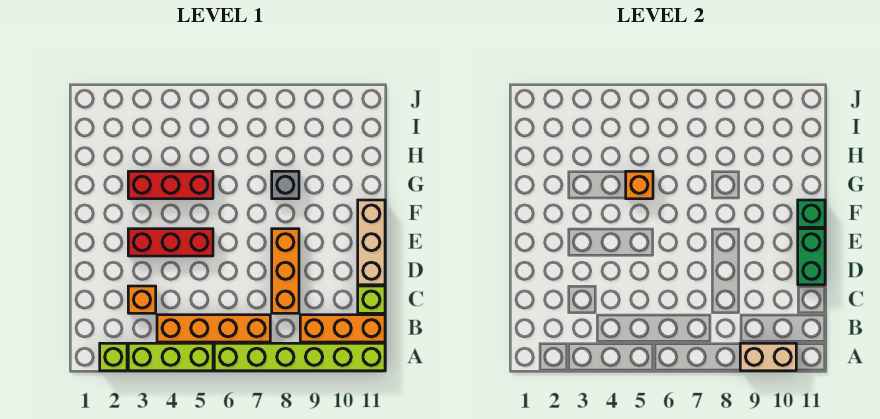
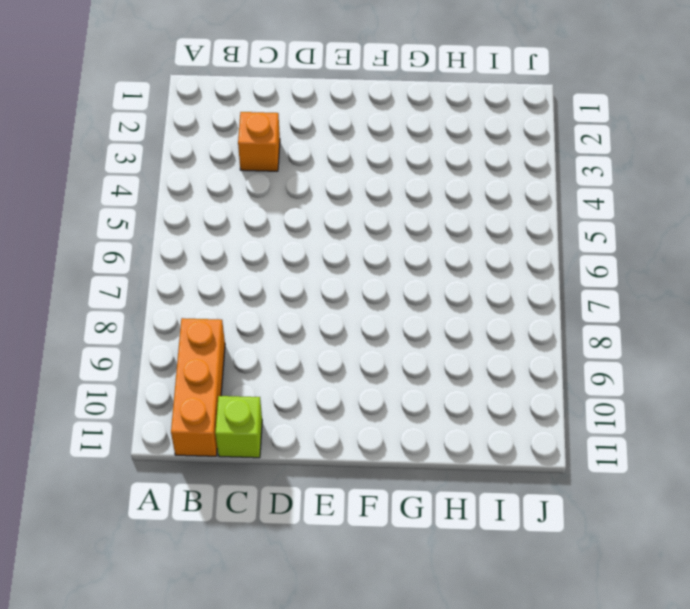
none -> lime 1x1 brick [100,343,127,371]
none -> lime 1x3 brick [128,343,213,371]
none -> lime 1x6 brick [214,343,385,371]

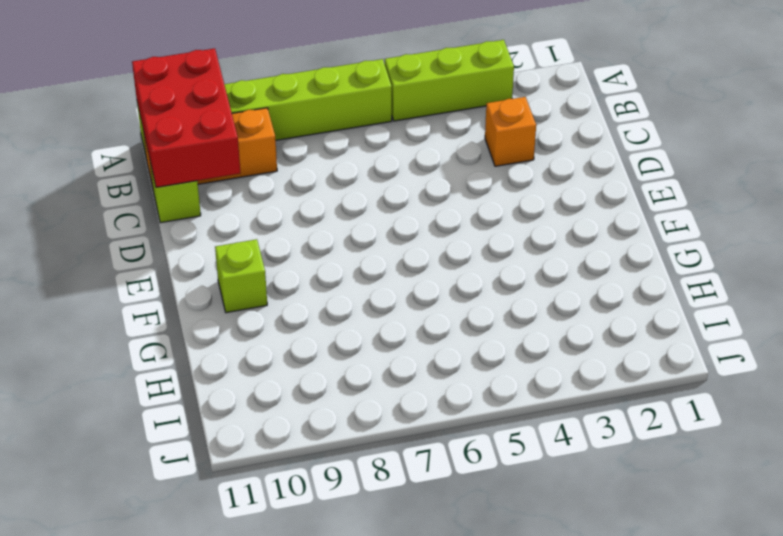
red 2x3 brick [132,48,241,187] -> tan 1x2 brick [740,343,796,371]
lime 1x1 brick [215,239,267,313] -> lime 1x1 brick moved to [100,343,127,371]
none -> orange 1x4 brick [157,315,270,342]
none -> orange 1x3 brick [272,229,299,313]
none -> tan 1x3 brick [358,200,385,285]

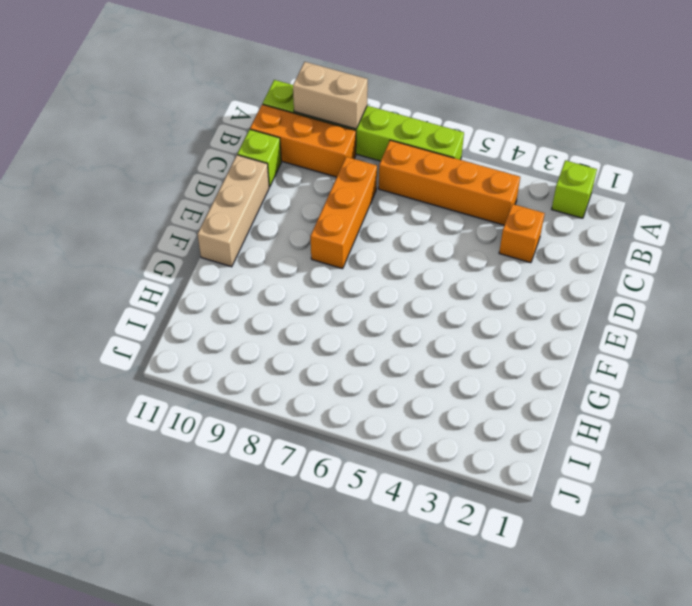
none -> lime 1x3 brick [128,343,213,371]
none -> red 1x3 brick [128,229,213,256]
none -> red 1x3 brick [128,171,213,199]

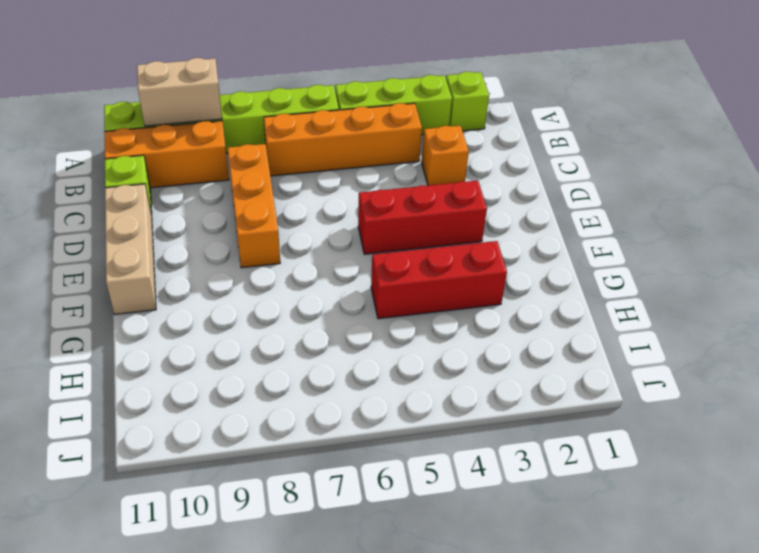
none -> grey 1x1 brick [272,171,299,199]
none -> green 1x2 brick [798,229,825,285]
none -> green 1x1 brick [798,200,825,227]

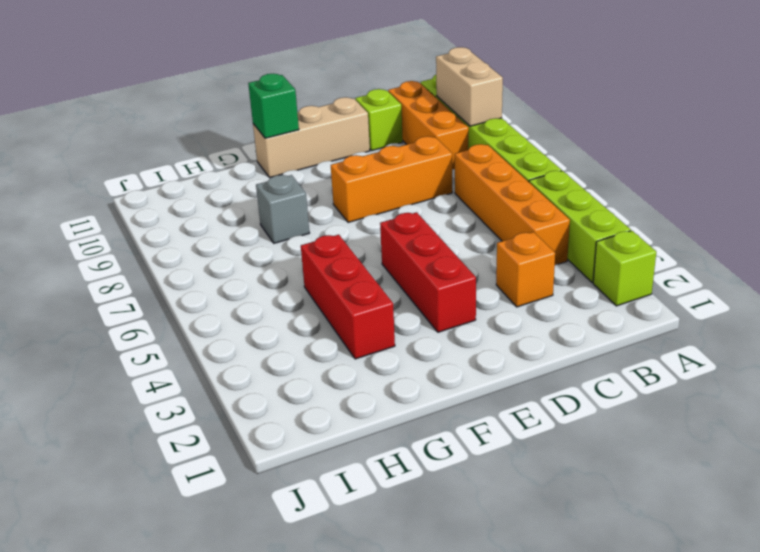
none -> green 1x2 brick [798,229,825,285]
none -> orange 1x1 brick [626,171,653,199]

